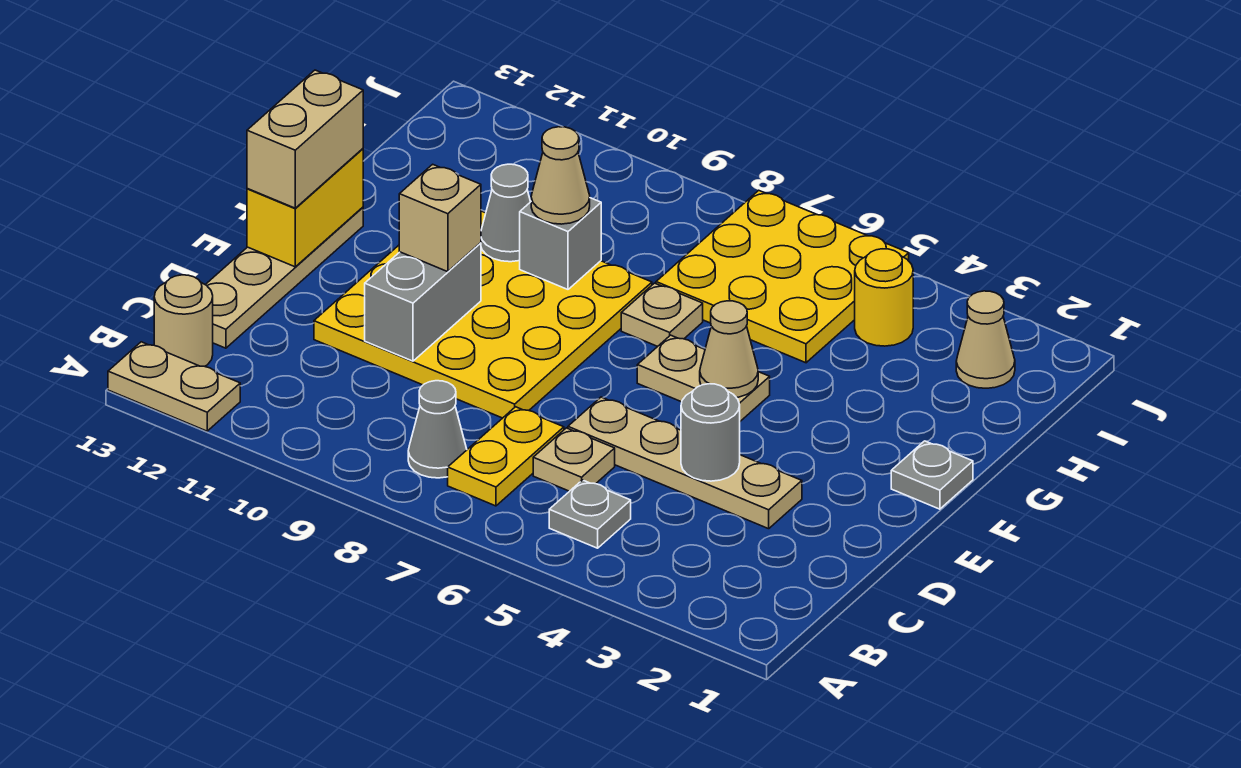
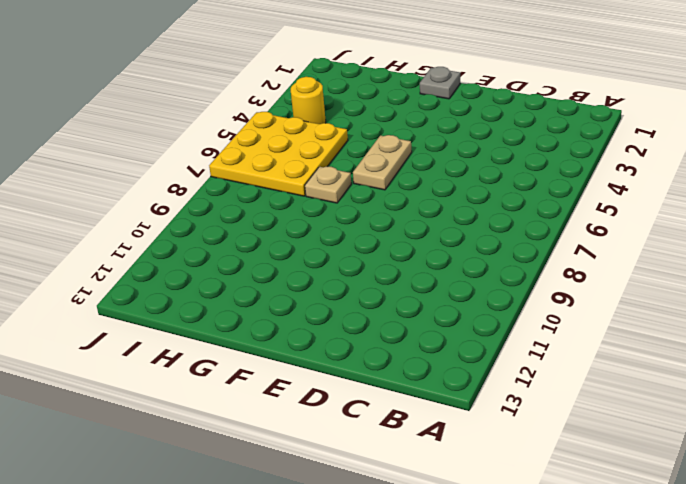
none -> tan 1x2 plate [108,342,240,431]
none -> grey 1x1 plate [549,480,631,548]
none -> yellow 1x2 plate [448,407,564,506]

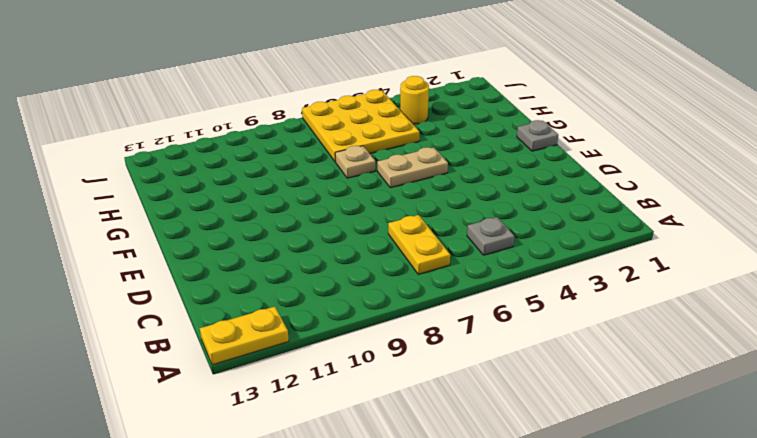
yellow 1x2 plate [200,307,289,365] -> tan 1x2 plate [108,342,240,431]
none -> grey 1x1 cone [408,381,467,478]
none -> tan 1x1 round brick [154,275,213,366]
none -> tan 1x1 plate [533,428,615,491]

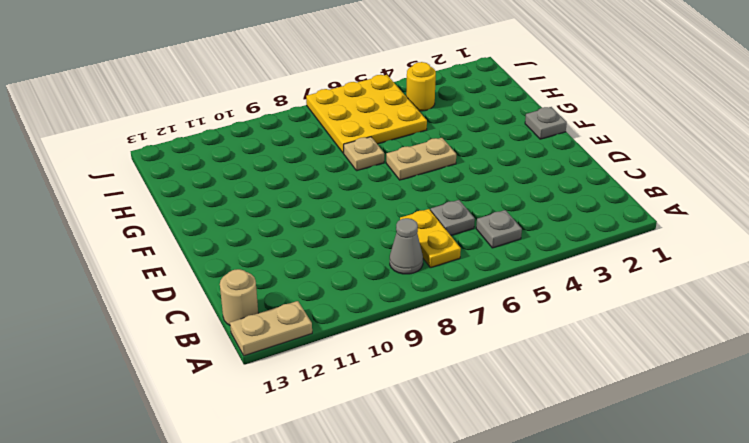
grey 1x1 plate [431,200,475,235] -> tan 1x1 plate [533,428,615,491]
none -> tan 1x4 plate [205,207,363,348]
none -> tan 1x4 plate [568,397,802,529]
none -> yellow 4x4 plate [314,211,652,418]

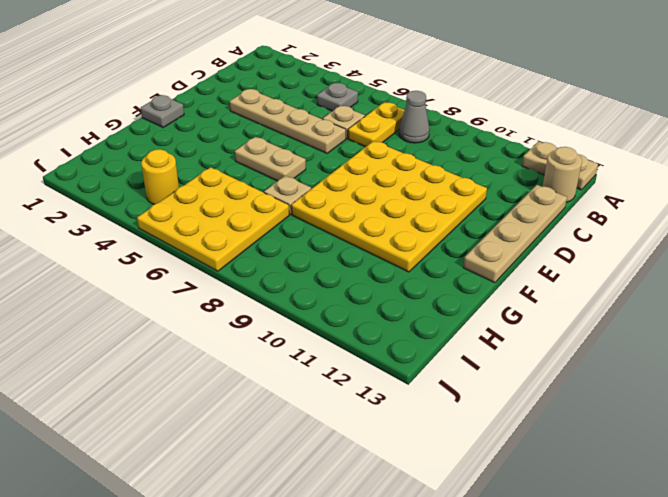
none -> tan 1x1 cone [956,291,1015,388]
none -> grey 1x1 round brick [681,384,740,481]
none -> grey 1x2 brick [365,243,481,361]

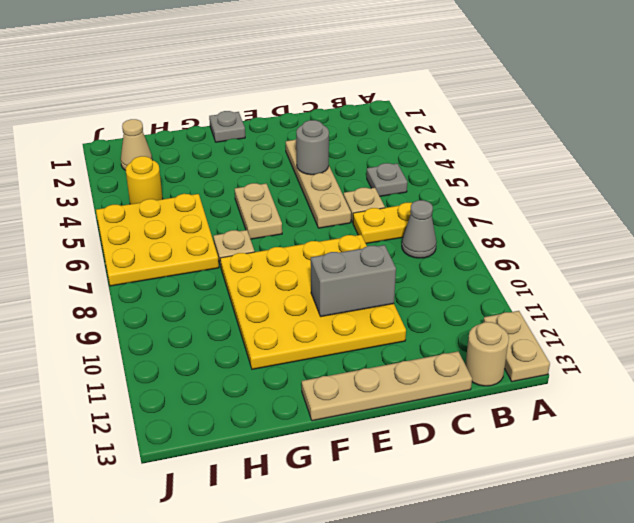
none -> yellow 1x2 brick [247,149,363,267]
none -> tan 1x1 cone [700,301,758,398]
none -> grey 1x1 brick [520,198,601,289]

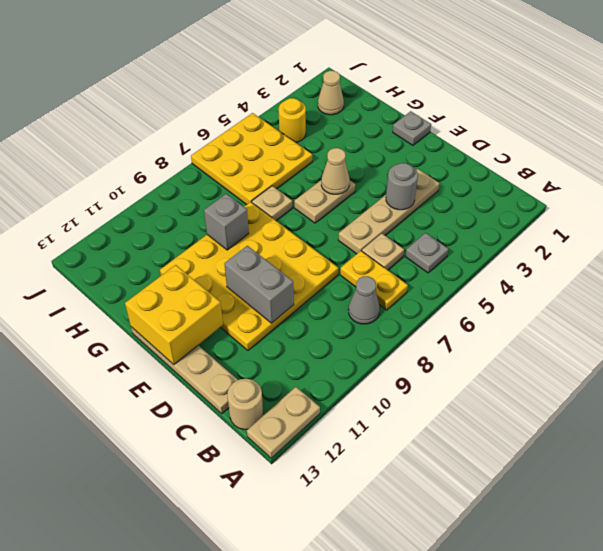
yellow 2x2 brick [125,265,223,365] -> yellow 1x2 brick [247,149,363,267]
none -> grey 1x1 cone [481,164,531,262]
none -> tan 1x1 brick [399,164,481,272]
none -> tan 1x2 brick [247,70,363,208]

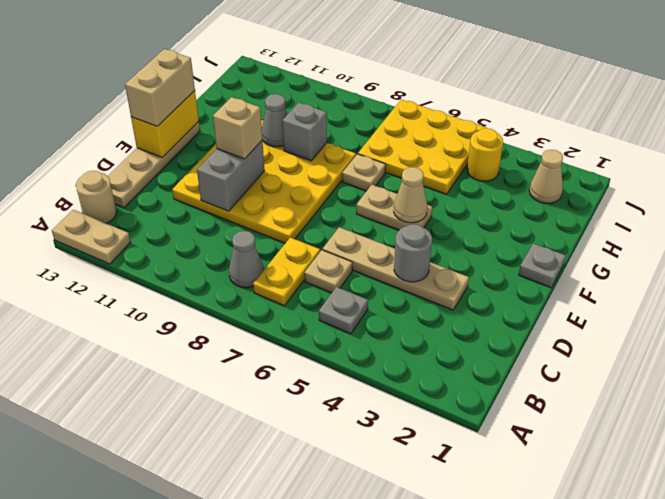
none -> tan 1x1 cone [531,127,590,224]

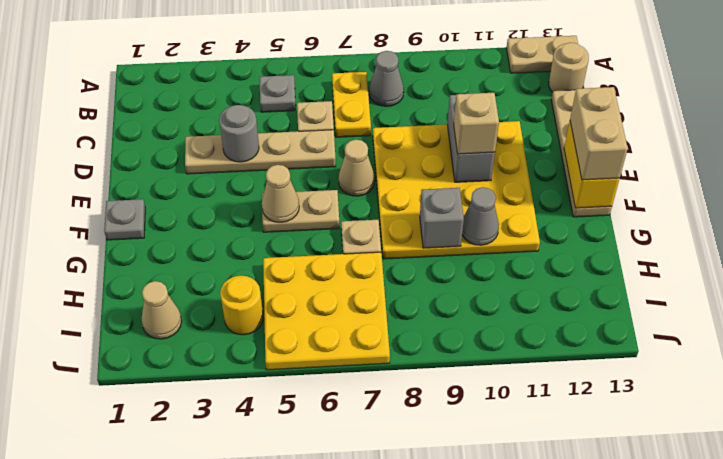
tan 1x1 cone [338,140,375,196] -> tan 1x1 cone moved to [531,127,590,224]

